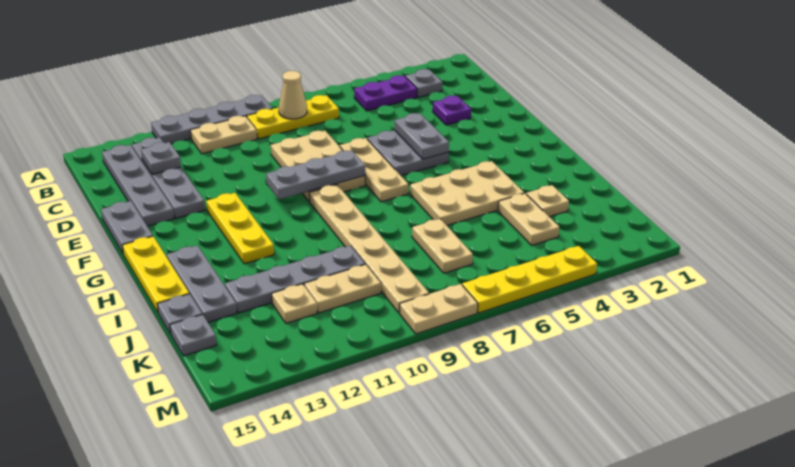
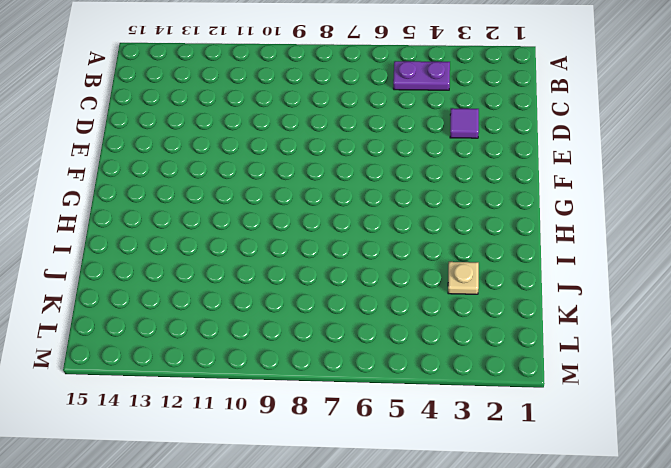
purple 1x1 tile [450,108,479,138] -> purple 1x1 plate [433,96,471,125]
none -> grey 1x4 plate [151,95,272,144]
none -> grey 1x1 plate [406,69,442,98]
none -> yellow 1x3 plate [247,95,339,139]
none -> tan 1x2 plate [190,116,257,154]

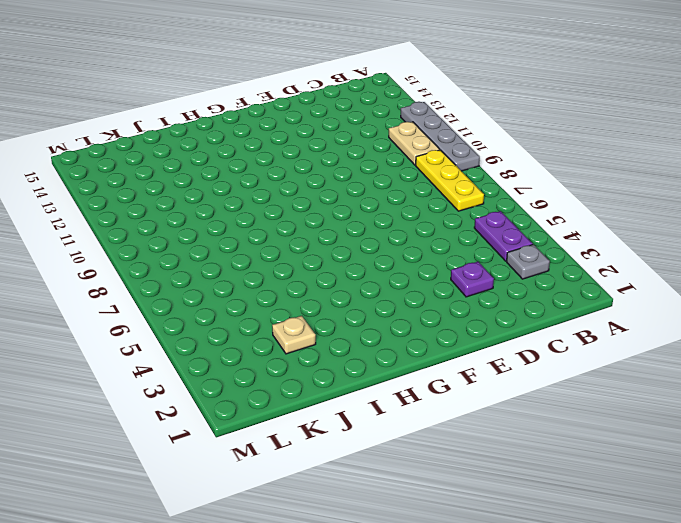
none -> grey 1x4 plate [132,137,205,218]
none -> grey 1x4 plate [102,145,174,226]
none -> tan 2x3 plate [271,131,365,202]
none -> grey 2x2 plate [367,130,449,176]

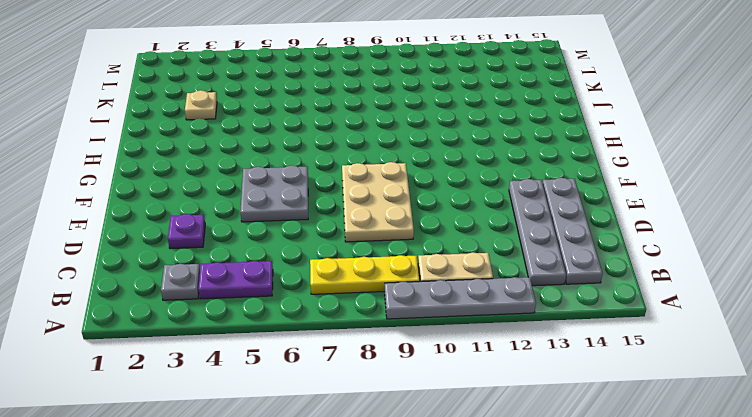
none -> tan 1x3 plate [340,138,408,202]
none -> grey 1x2 plate [101,201,153,253]
none -> yellow 1x3 plate [206,193,274,264]
none -> tan 1x6 plate [309,185,429,313]

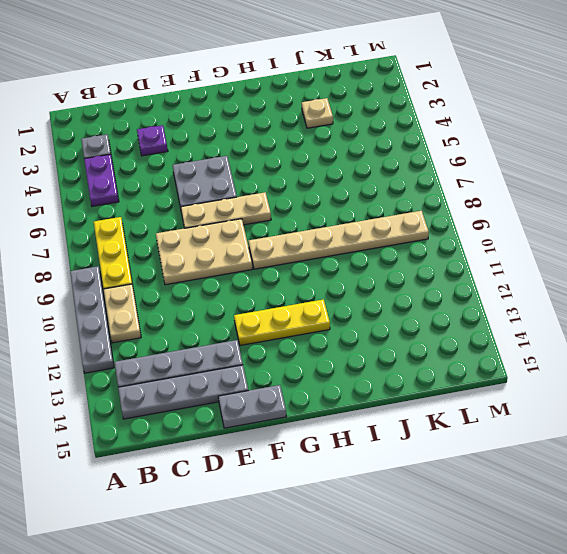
none -> yellow 1x3 plate [122,236,189,312]
none -> tan 2x3 plate [410,161,524,226]
none -> grey 1x3 plate [167,245,237,322]
none -> tan 1x2 plate [498,193,559,245]

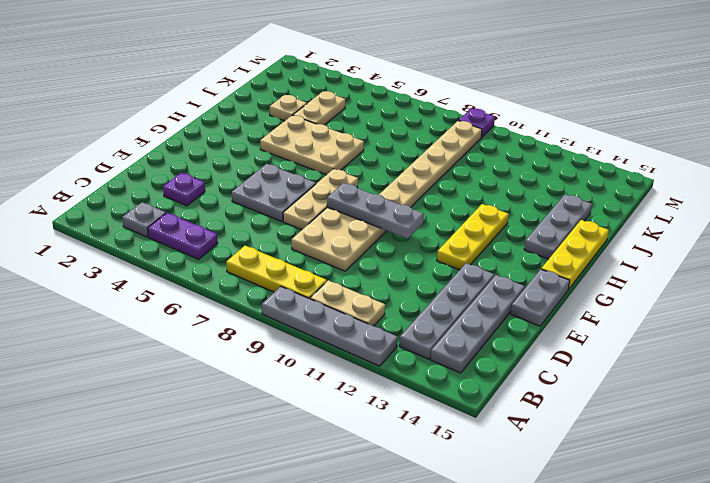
purple 1x1 plate [459,109,495,138] -> tan 1x2 plate [400,284,478,334]
none -> tan 1x2 plate [412,219,473,273]
none -> grey 1x4 plate [225,246,365,313]
none -> grey 1x1 plate [157,294,202,334]
none -> tan 1x2 plate [304,264,381,313]

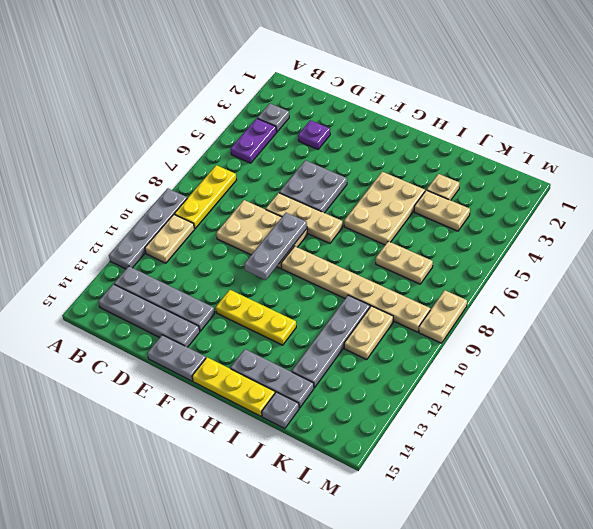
none -> tan 1x1 plate [272,284,317,323]
none -> grey 1x1 plate [170,314,216,356]
none -> yellow 1x4 plate [462,246,597,313]
none -> tan 1x1 cone [279,71,307,119]

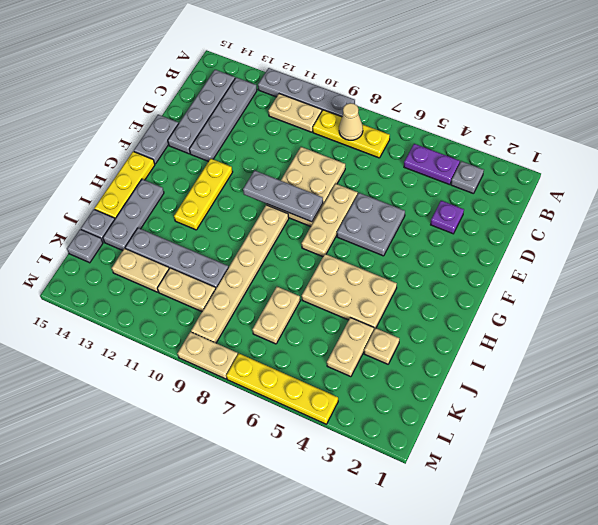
tan 1x2 plate [112,248,169,292] -> tan 1x1 plate [272,284,317,323]
none -> grey 1x1 plate [141,142,181,174]
none -> grey 1x2 plate [394,113,449,159]

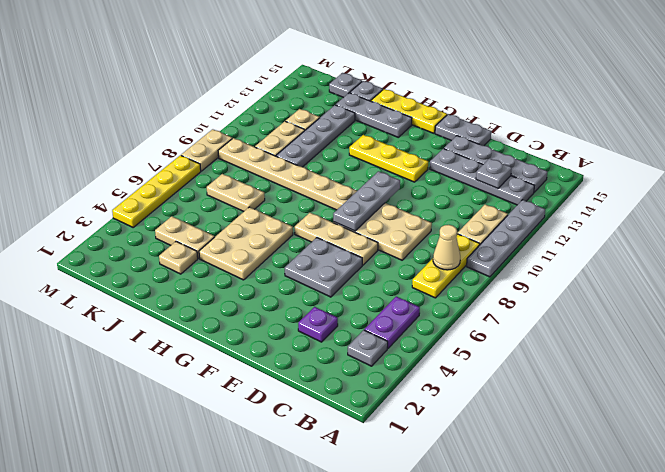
none -> grey 1x2 plate [394,113,449,159]

